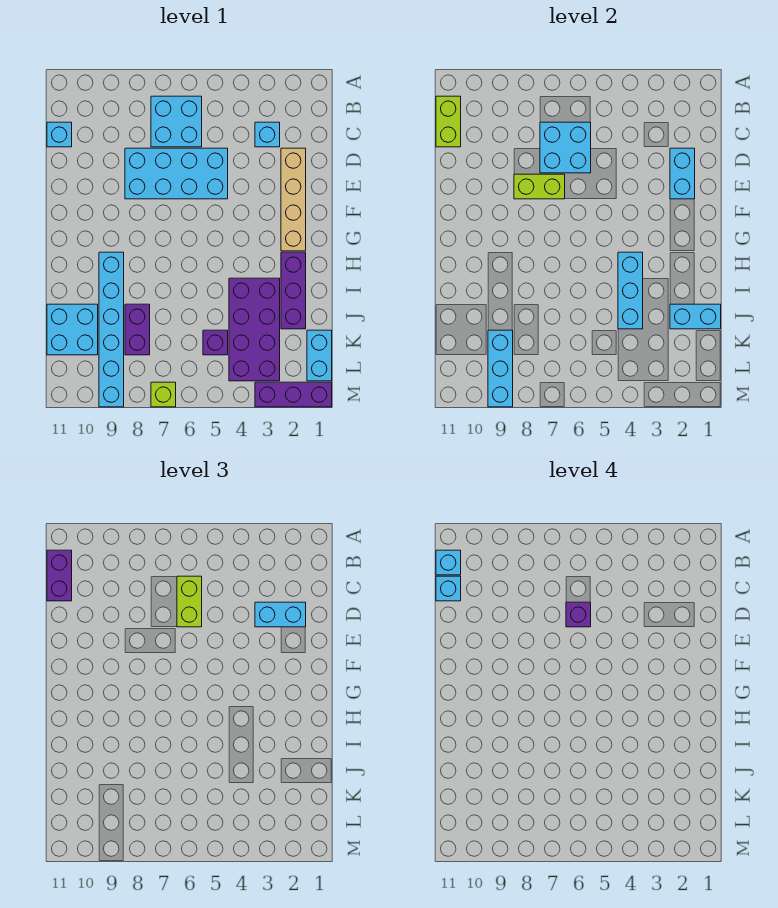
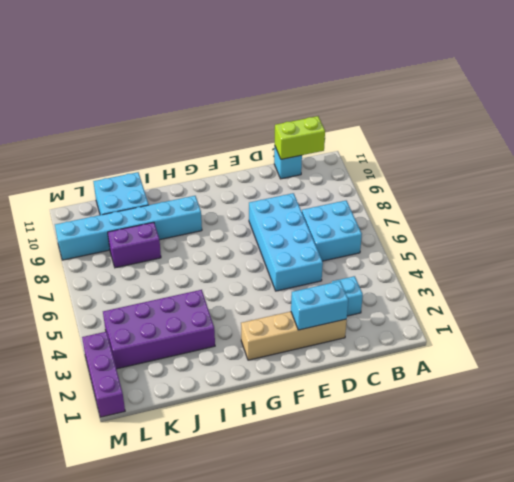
none -> purple 1x3 brick [281,252,306,329]
none -> cyan 1x2 brick [307,330,332,381]
none -> purple 1x1 brick [203,330,228,355]

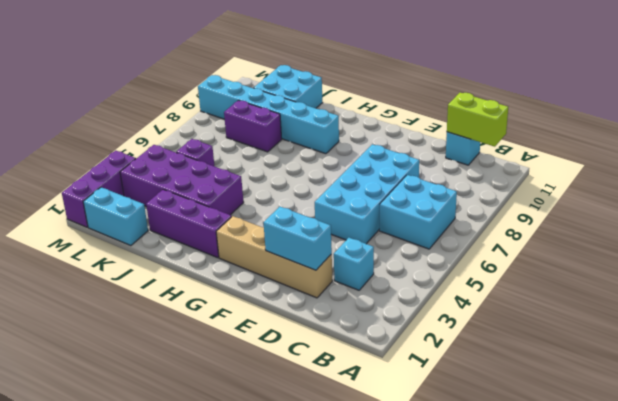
none -> lime 1x1 brick [151,382,176,407]
none -> cyan 2x2 brick [540,122,591,173]
none -> lime 1x2 brick [514,174,565,199]

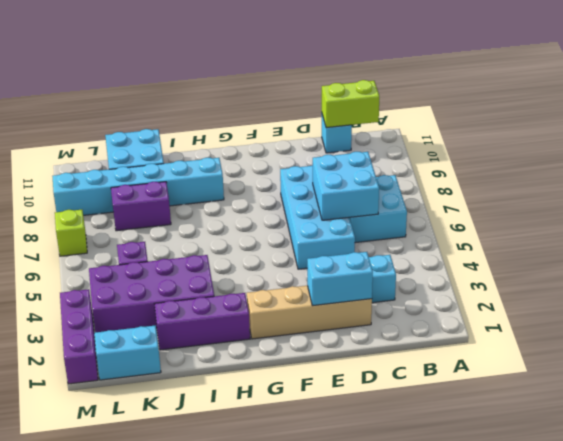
none -> lime 1x2 brick [514,174,565,199]
none -> cyan 1x3 brick [618,252,643,329]
none -> cyan 1x2 brick [670,304,721,329]

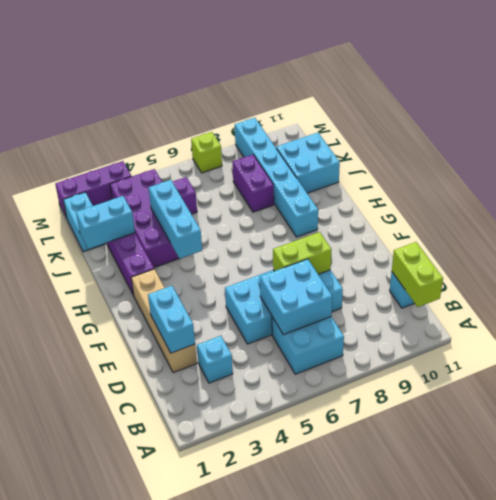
none -> cyan 1x3 brick [488,330,513,407]
none -> purple 1x2 brick [47,550,72,601]
none -> lime 1x2 brick [177,576,202,627]

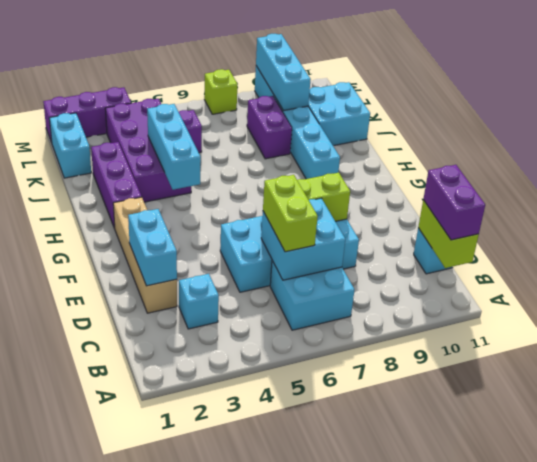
none -> cyan 1x2 brick [670,304,721,329]
none -> cyan 1x2 brick [255,602,306,627]
none -> cyan 1x1 brick [436,550,461,575]

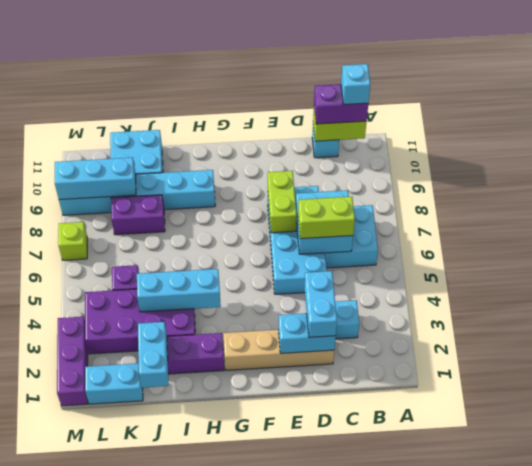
none -> cyan 1x1 brick [436,576,461,601]
none -> purple 1x1 brick [566,602,591,627]

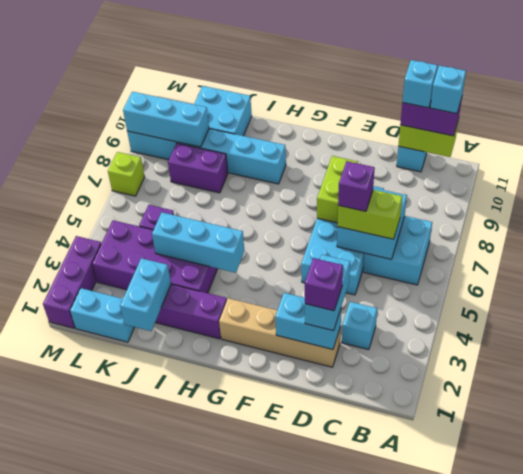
purple 1x1 brick [305,258,343,311] -> none

